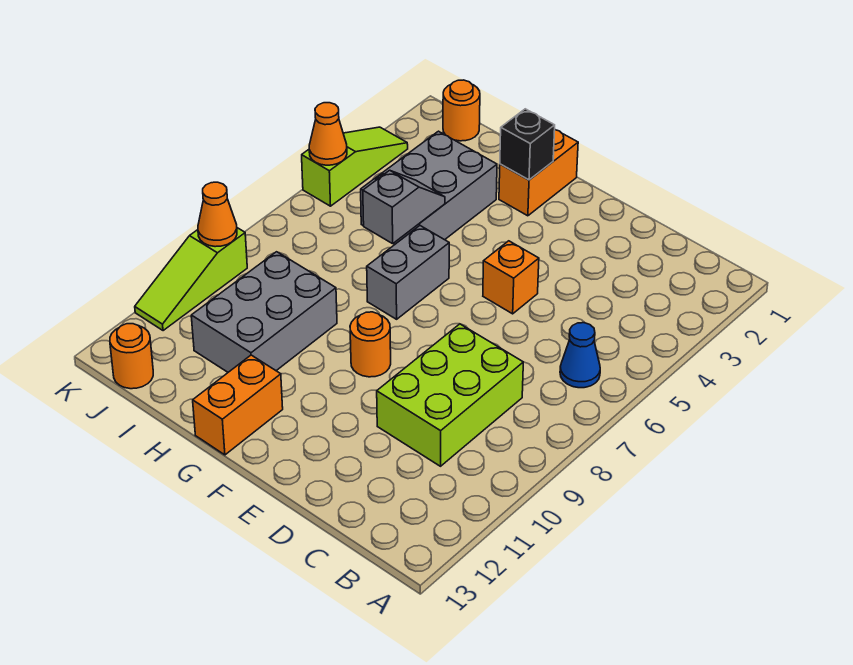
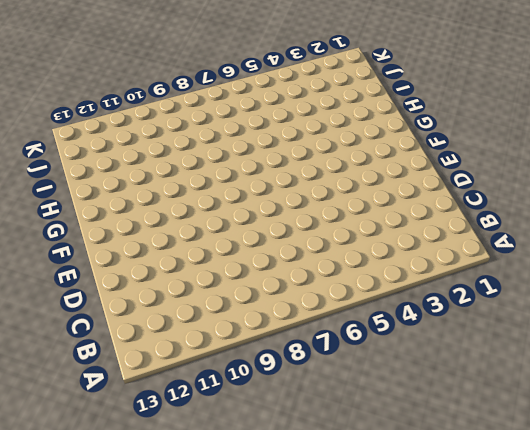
none -> blue 1x1 cone [560,323,600,388]
none -> lime 2x3 brick [377,324,523,466]
none -> orange 1x1 brick [483,241,539,314]

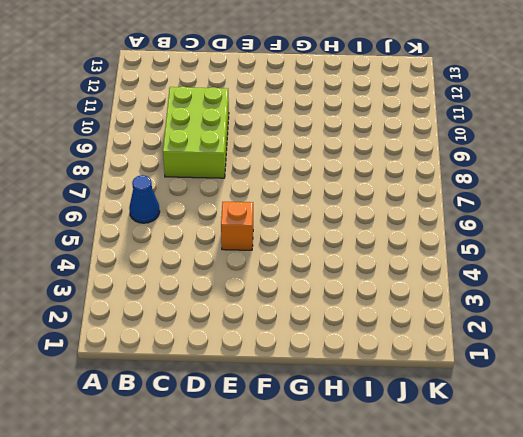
none -> orange 1x1 round brick [350,312,391,377]
none -> orange 1x2 brick [499,130,578,216]
none -> grey 1x2 brick [367,226,449,319]

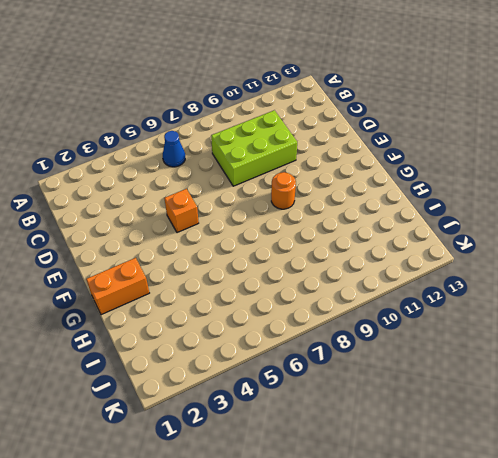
none -> grey 1x2 brick [367,226,449,319]
none -> orange 1x2 brick [193,355,283,455]
none -> grey 2x3 brick [361,131,497,244]

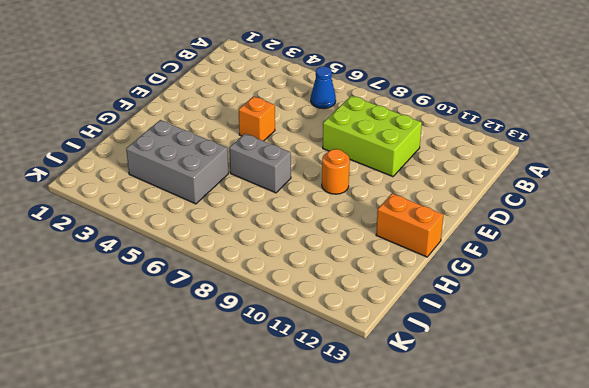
none -> orange 1x2 brick [499,130,578,216]
none -> grey 2x3 brick [191,252,337,372]
none -> orange 1x1 round brick [443,80,480,141]

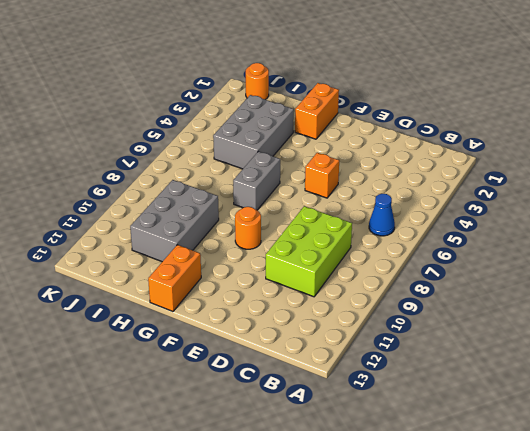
none -> orange 1x1 round brick [110,324,153,389]
none -> lime 1x3 slope [302,127,408,206]
none -> lime 1x3 slope [135,228,247,331]

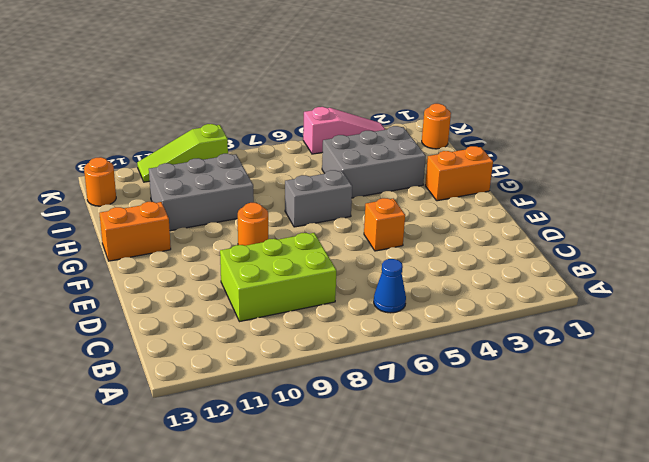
pink 1x3 slope [303,107,385,154] -> lime 1x3 slope [302,127,408,206]
none -> black 1x1 brick [500,109,555,180]
none -> grey 1x2 slope [363,170,445,244]
none -> orange 1x1 cone [309,103,347,165]

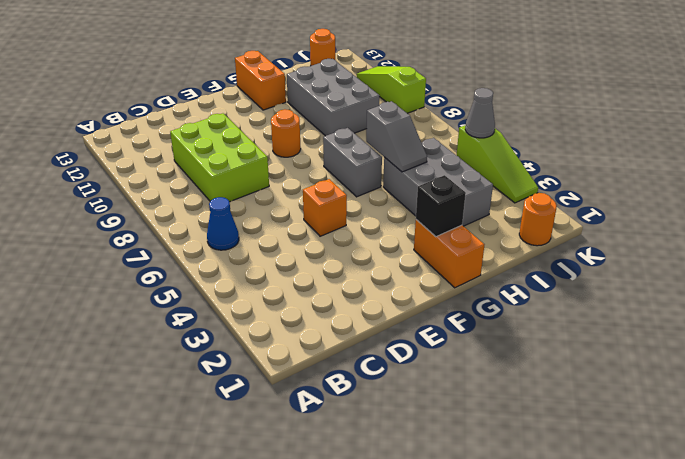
grey 1x1 cone [465,88,495,138] -> orange 1x1 cone [309,103,347,165]
none -> orange 1x1 cone [198,182,237,247]

